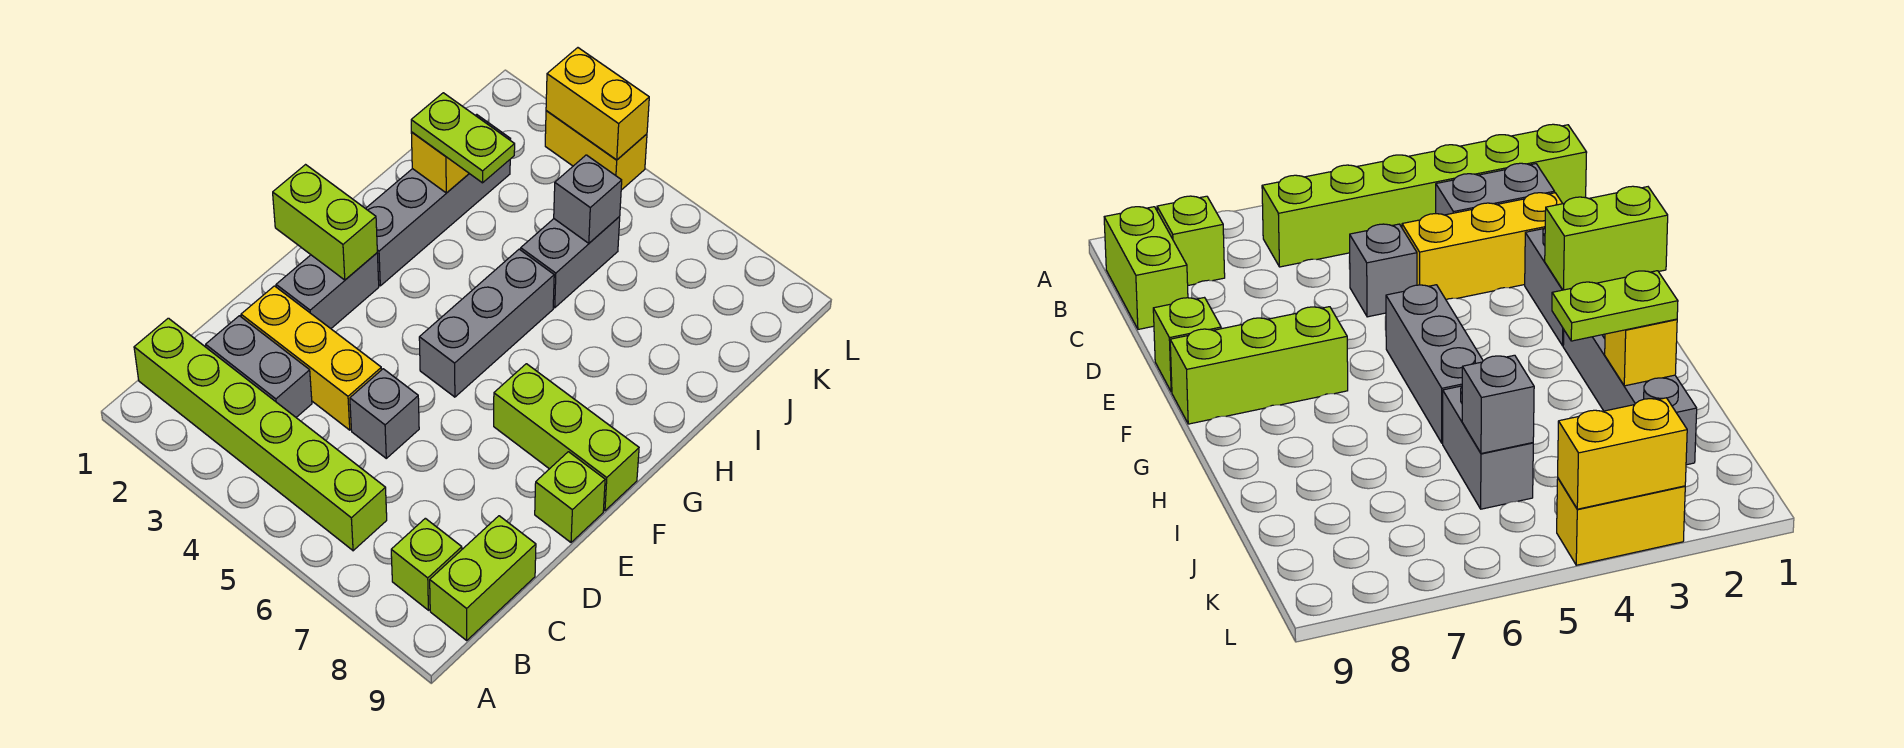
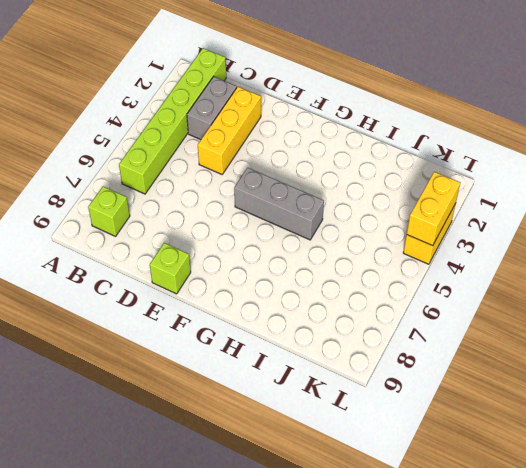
none -> lime 1x2 brick [430,516,536,640]
none -> grey 1x1 brick [350,369,419,458]
none -> grey 1x2 brick [276,253,379,328]

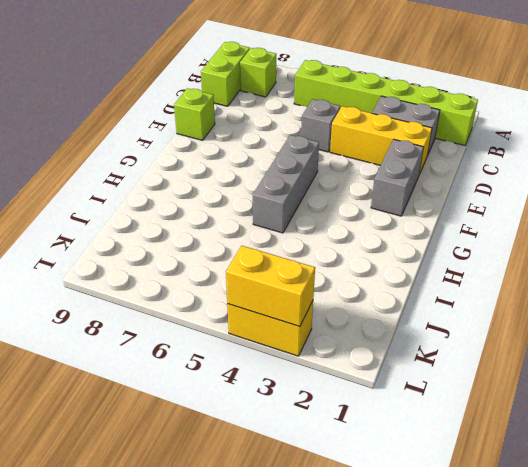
none -> lime 1x3 brick [494,364,639,511]
none -> grey 1x4 brick [366,114,510,286]
none -> grey 1x2 brick [521,217,620,308]

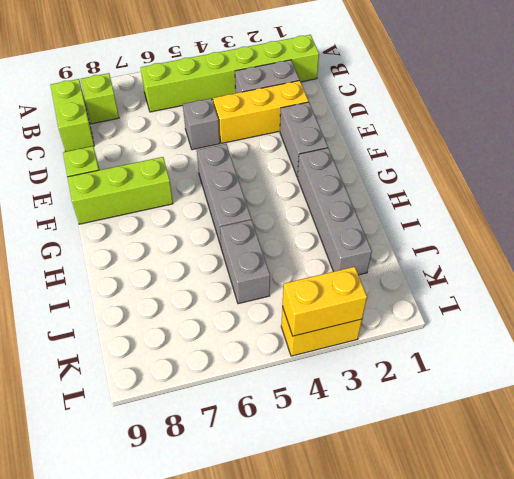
none -> lime 1x2 brick [273,165,377,280]
none -> yellow 1x1 brick [411,132,469,193]
none -> grey 1x1 brick [554,155,622,243]

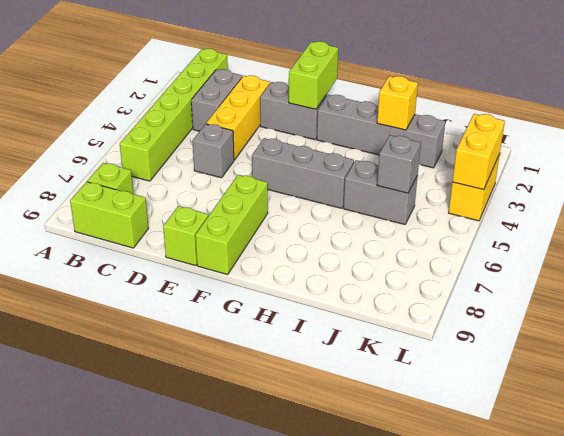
none -> lime 1x2 plate [411,93,515,183]

